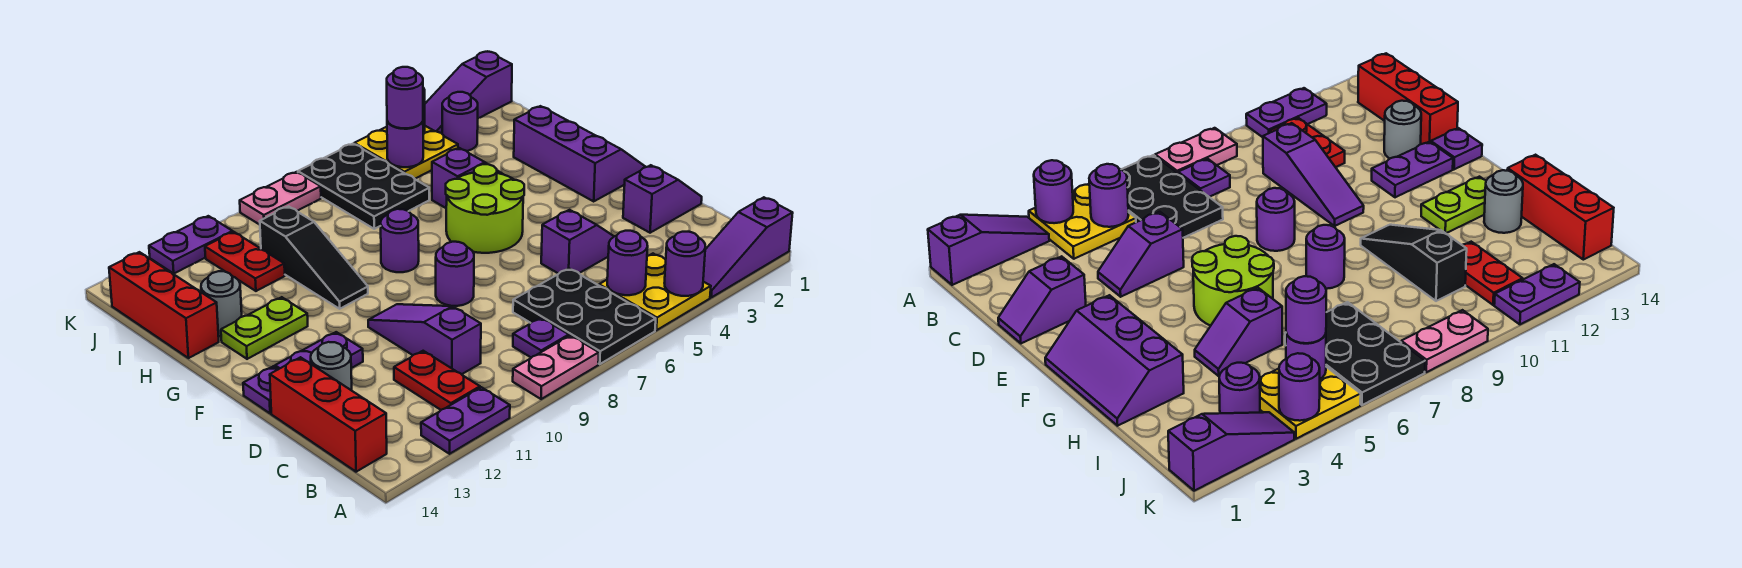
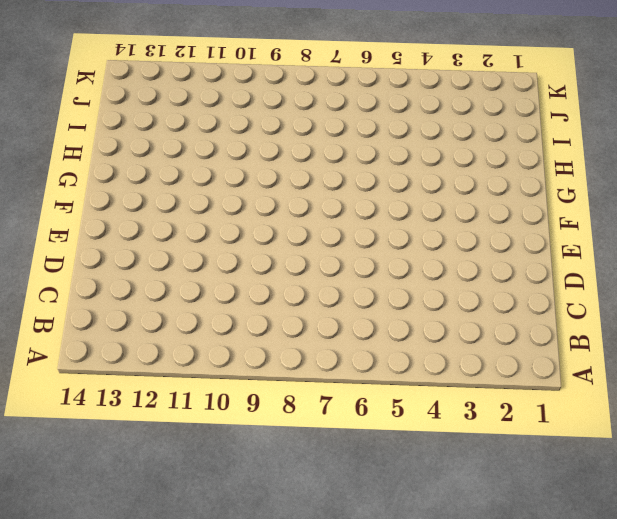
none -> purple 1x3 slope [703,197,793,297]
none -> yellow 2x2 plate [599,254,711,330]
none -> black 2x3 plate [513,268,656,364]
none -> pink 1x2 plate [513,335,599,399]

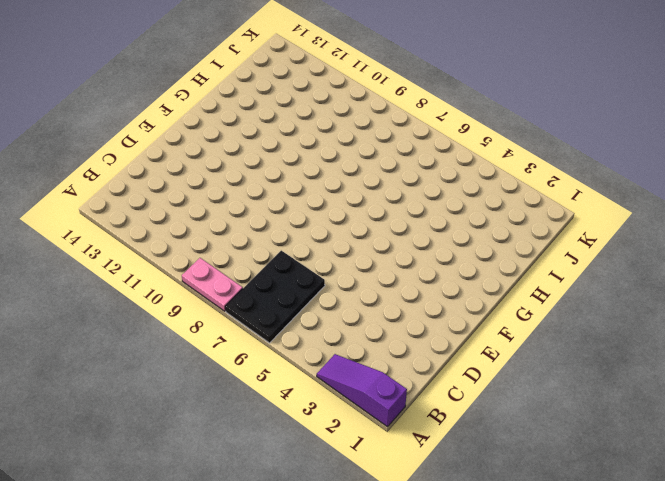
none -> yellow 2x2 plate [599,254,711,330]
none -> purple 1x2 plate [421,387,510,454]
none -> purple 1x1 plate [513,318,569,358]
none -> red 1x2 plate [394,351,480,410]

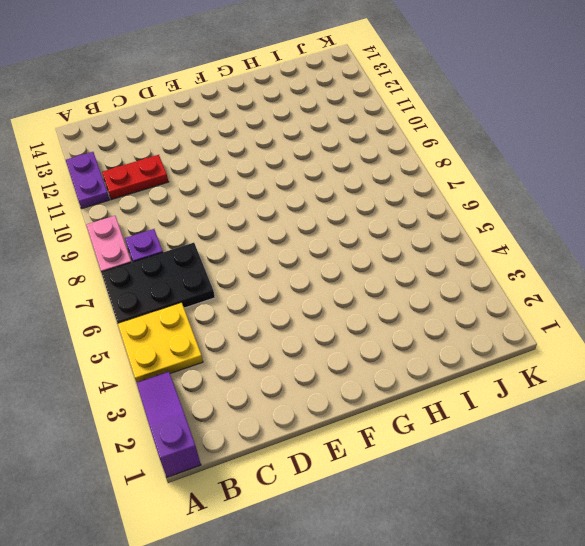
none -> red 1x3 brick [270,357,387,472]
none -> purple 1x3 slope [368,304,481,374]
none -> purple 1x2 slope [623,165,702,233]
none -> purple 1x2 slope [541,210,614,274]

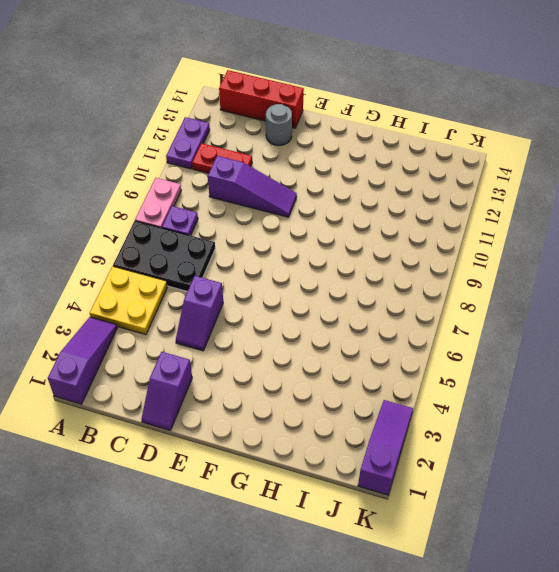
none -> purple 1x1 round brick [436,242,474,306]
none -> purple 1x2 plate [275,332,363,369]
none -> purple 1x1 plate [243,366,278,413]
none -> purple 2x3 slope [514,106,645,201]

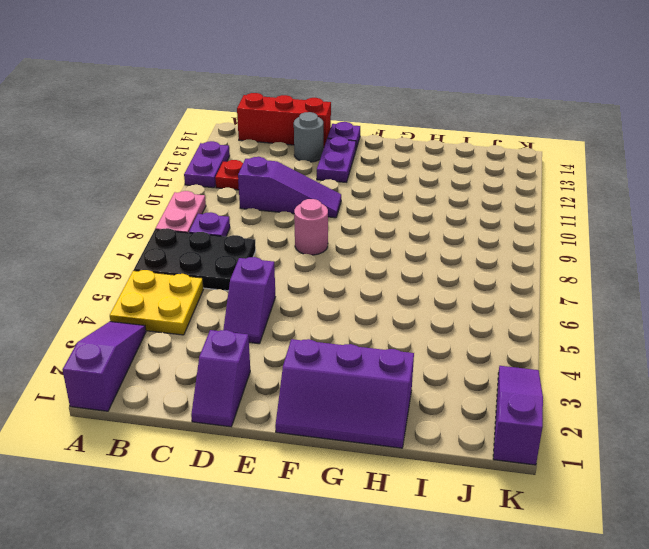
pink 1x1 round brick [294,199,328,255] -> purple 1x1 round brick [436,242,474,306]
none -> lime 2x2 round brick [446,164,524,253]
none -> purple 1x1 round brick [381,209,419,272]
none -> black 1x3 slope [260,206,368,309]
none -> lime 1x2 plate [221,297,308,359]

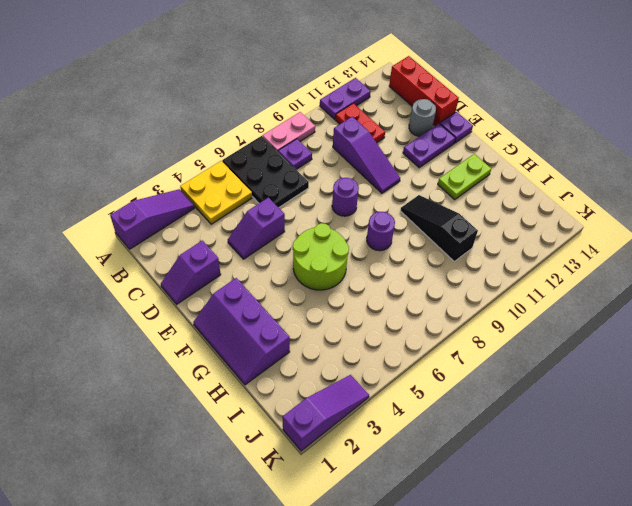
none -> purple 1x2 slope [432,148,502,208]
none -> grey 1x1 round brick [201,271,242,336]
none -> red 1x3 brick [109,252,219,358]
none -> black 2x3 plate [298,144,429,229]

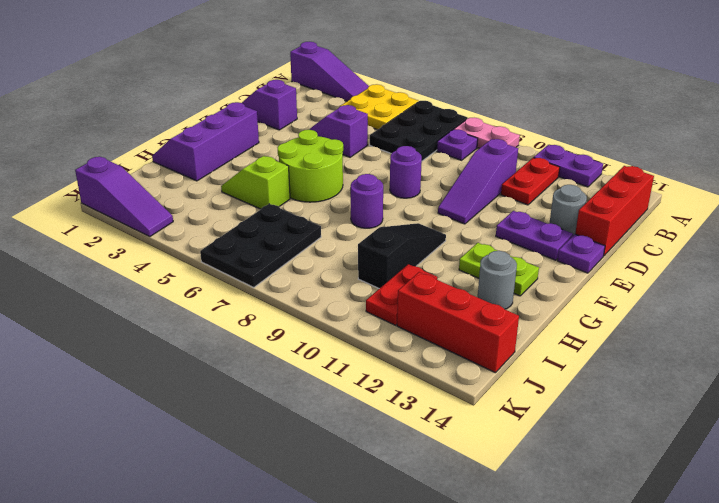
lime 1x2 slope [221,156,290,209] -> purple 1x2 slope [432,148,502,208]
red 1x3 brick [397,272,519,373] -> red 1x3 brick turned to [109,252,219,358]
none -> purple 1x1 round brick [442,92,478,151]
none -> yellow 2x2 plate [354,126,458,179]
none -> pink 1x2 plate [240,172,321,225]
none -> purple 1x2 plate [149,216,233,273]

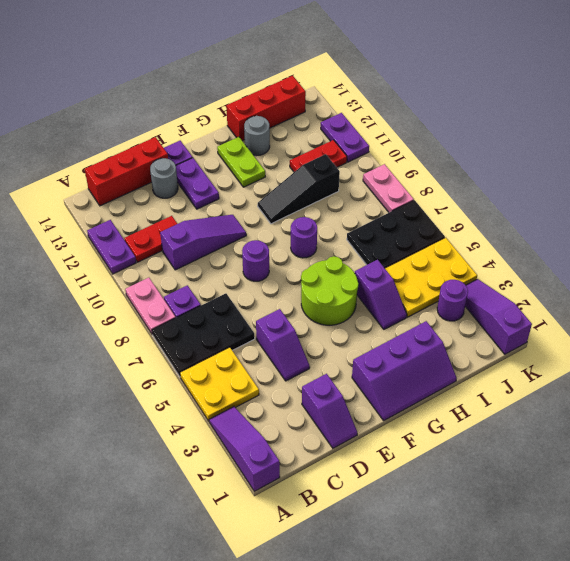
yellow 2x3 plate [385,238,477,317] -> yellow 2x2 plate [354,126,458,179]
none -> purple 1x1 round brick [665,232,705,296]
none -> purple 1x1 round brick [607,231,648,295]
none -> purple 1x1 round brick [387,121,423,167]
none -> purple 1x1 round brick [1279,353,1320,421]

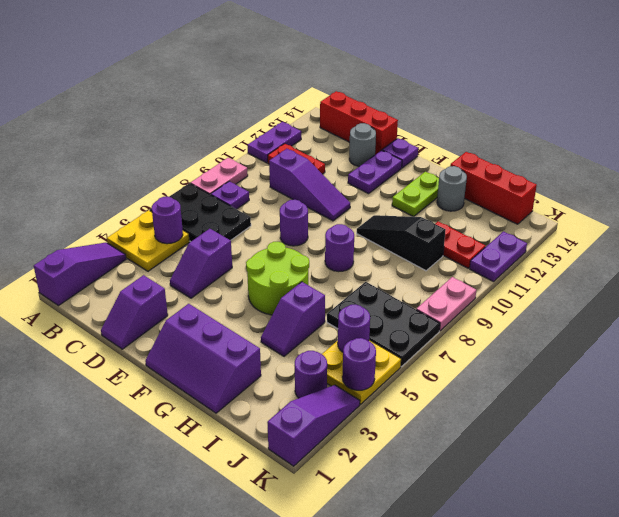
none -> purple 1x1 round brick [665,232,705,296]
none -> purple 1x1 round brick [387,67,423,128]

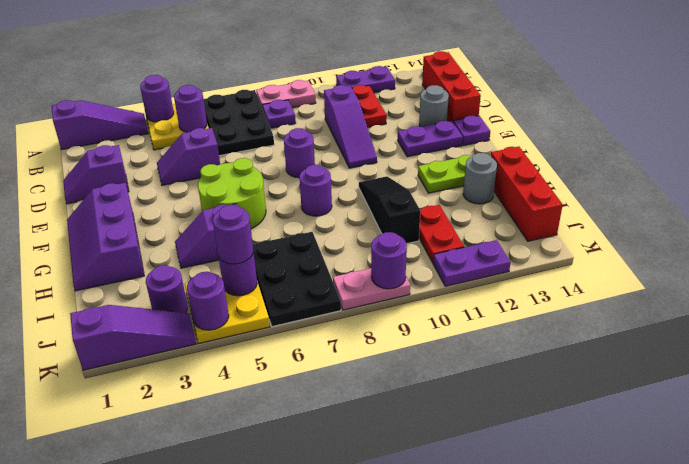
purple 1x1 round brick [371,232,407,289] -> none

